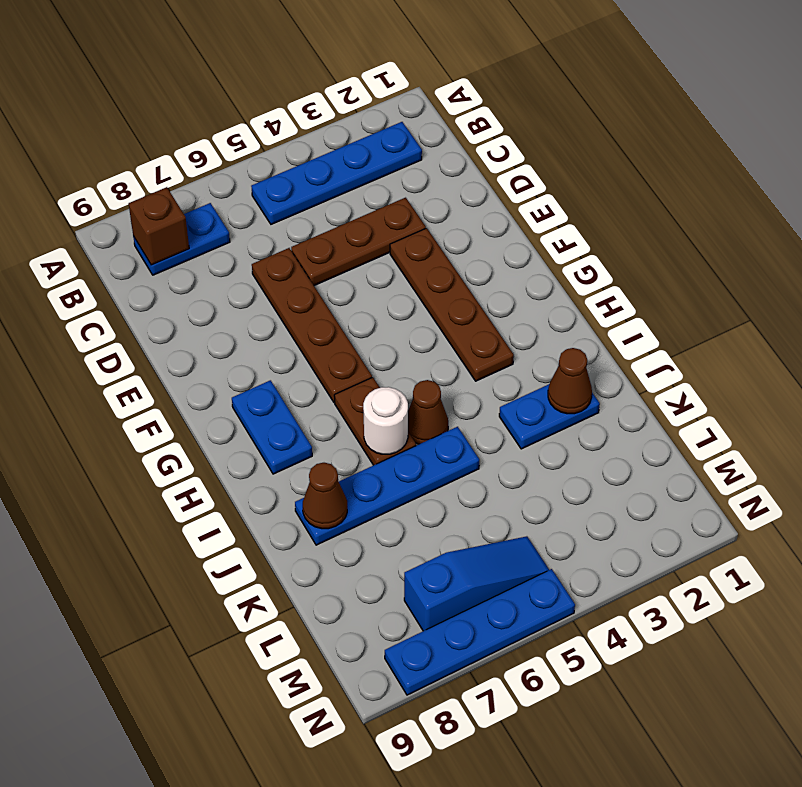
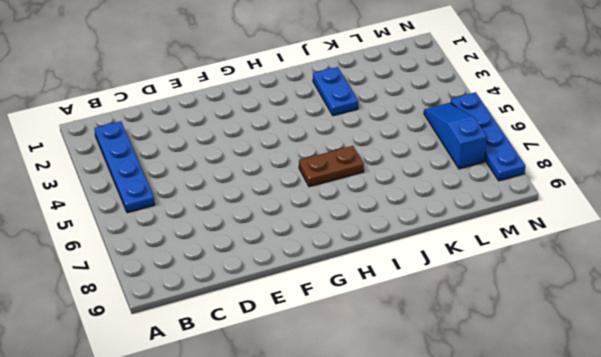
none -> blue 1x2 plate [133,203,230,275]
none -> brown 1x3 plate [291,198,426,286]
none -> brown 1x4 plate [252,248,372,402]

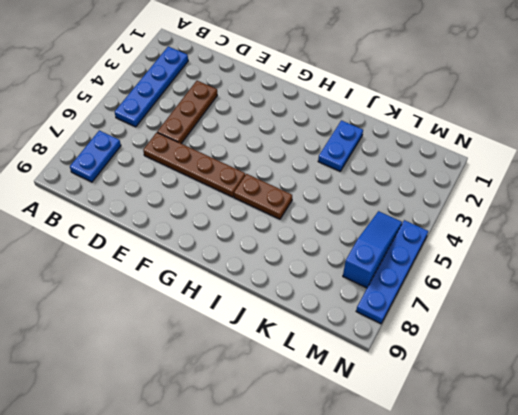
none -> brown 1x4 plate [390,228,514,381]
none -> blue 1x2 plate [232,380,312,474]
none -> brown 1x1 cone [408,380,448,444]

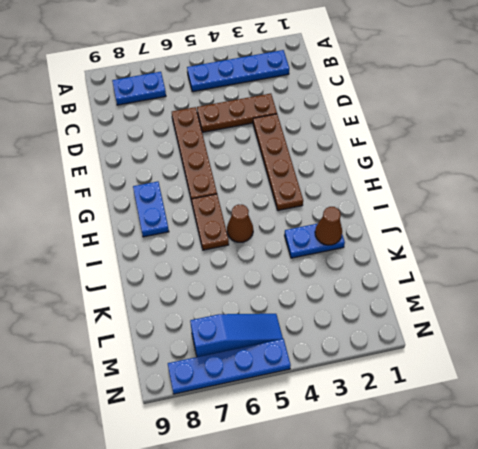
none -> blue 1x4 plate [295,427,479,545]
none -> brown 1x1 brick [129,187,189,265]
none -> white 1x1 round brick [363,387,408,454]

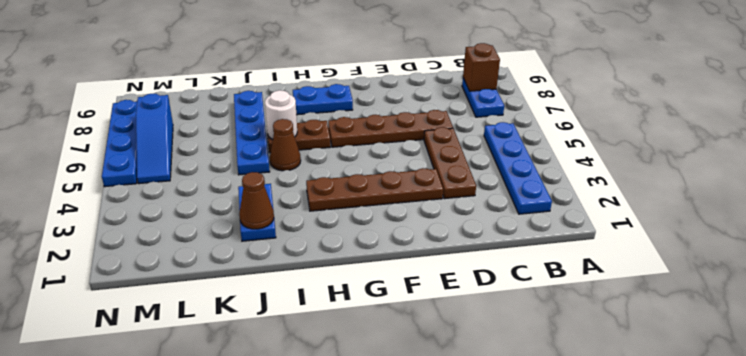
none -> brown 1x1 cone [303,463,347,529]

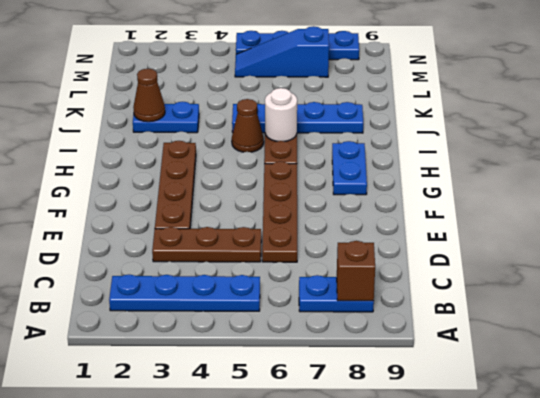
none -> brown 1x1 cone [303,463,347,529]

